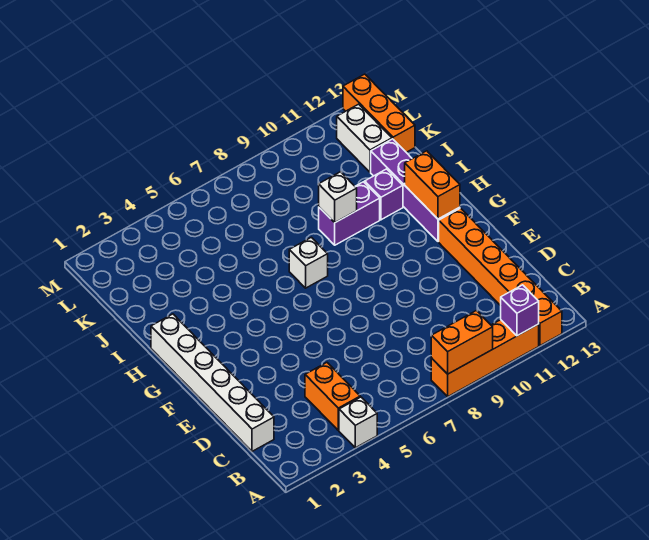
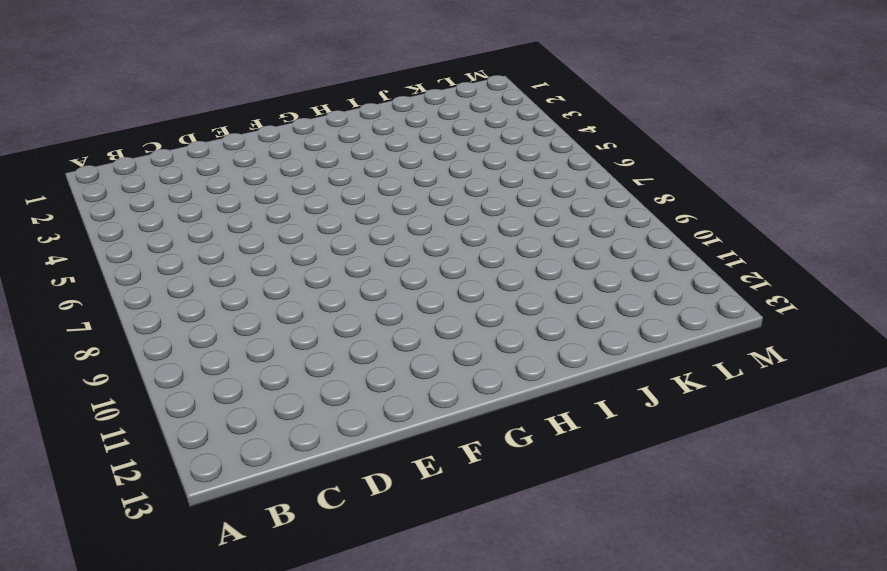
none -> white 1x1 brick [339,397,377,448]
none -> orange 1x4 brick [431,320,539,397]
none -> orange 1x6 brick [439,208,562,346]

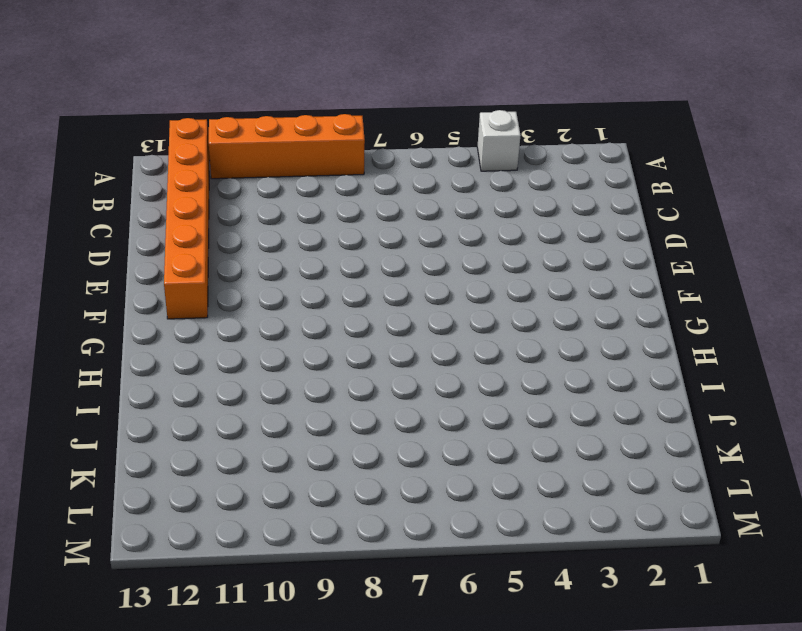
none -> orange 1x2 brick [305,363,360,430]
none -> white 1x6 brick [151,314,274,451]
none -> purple 1x4 brick [371,139,460,242]

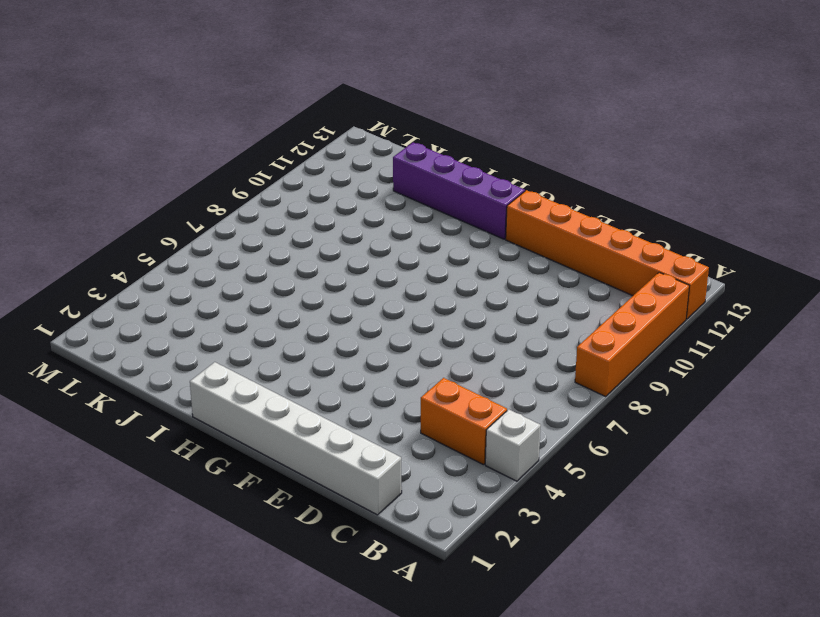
none -> white 1x1 brick [289,237,328,288]
none -> purple 1x2 brick [319,182,380,245]
none -> purple 1x1 brick [365,169,403,220]

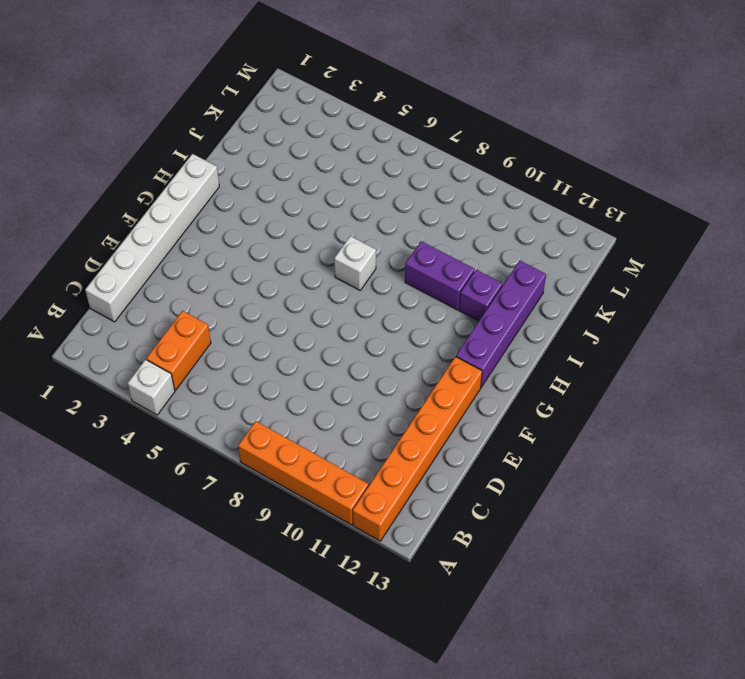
none -> white 1x2 brick [337,104,392,172]
none -> orange 1x3 brick [343,74,415,152]
none -> orange 1x2 brick [431,311,493,374]

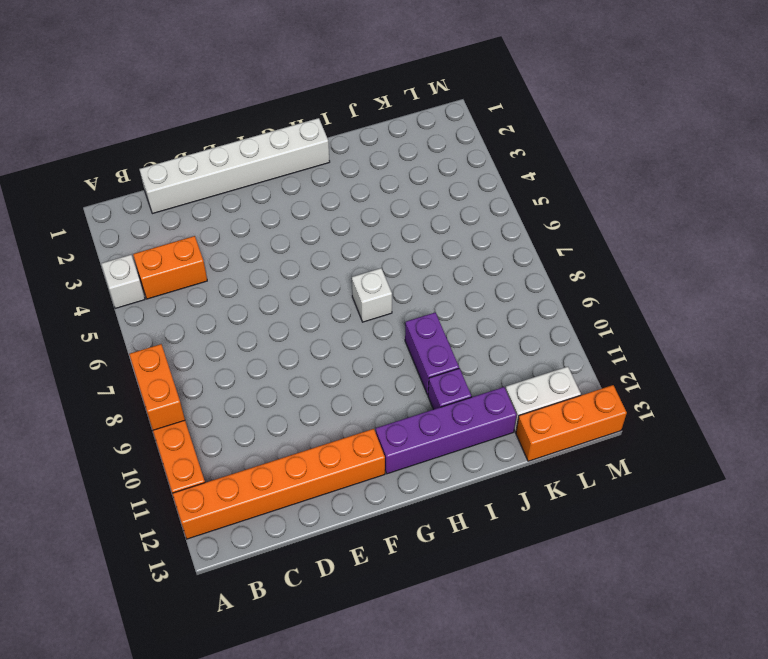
none -> purple 1x1 brick [501,285,539,336]
none -> orange 1x2 brick [405,151,460,219]
none -> white 1x1 brick [319,172,357,223]

